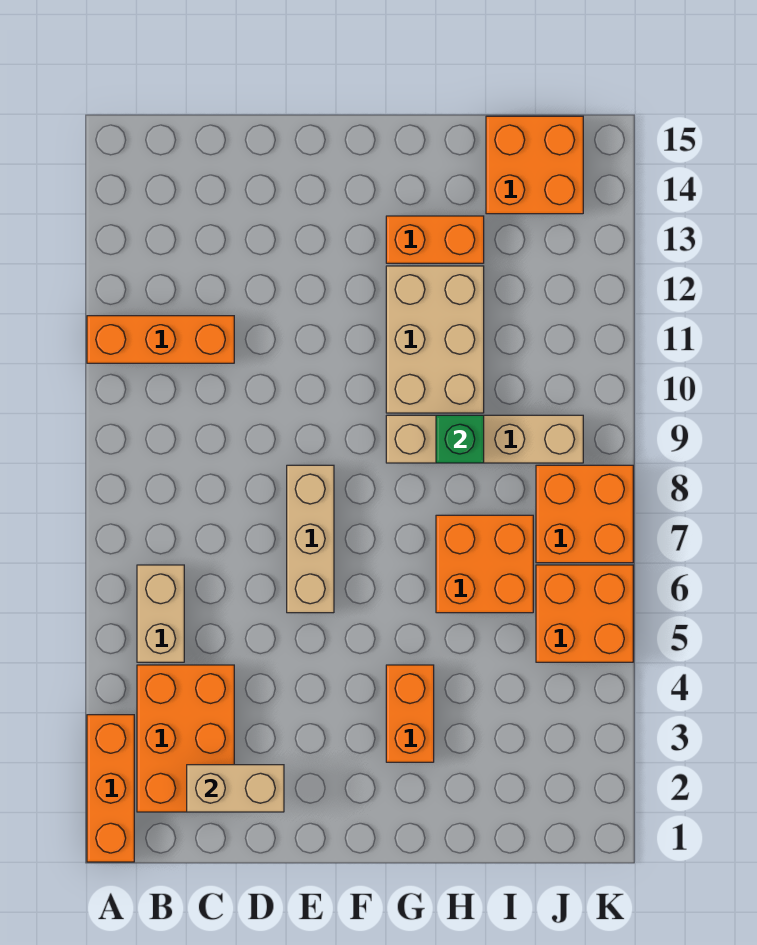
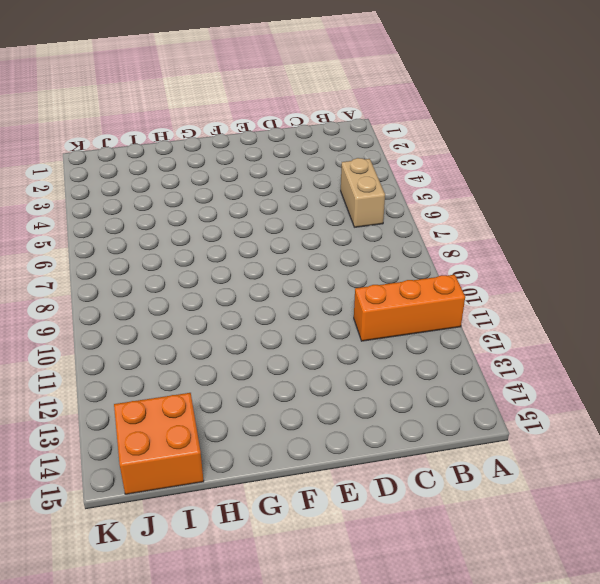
none -> orange 1x3 brick [87,715,134,862]
none -> orange 2x3 brick [137,665,234,812]
none -> tan 1x3 brick [287,465,334,613]

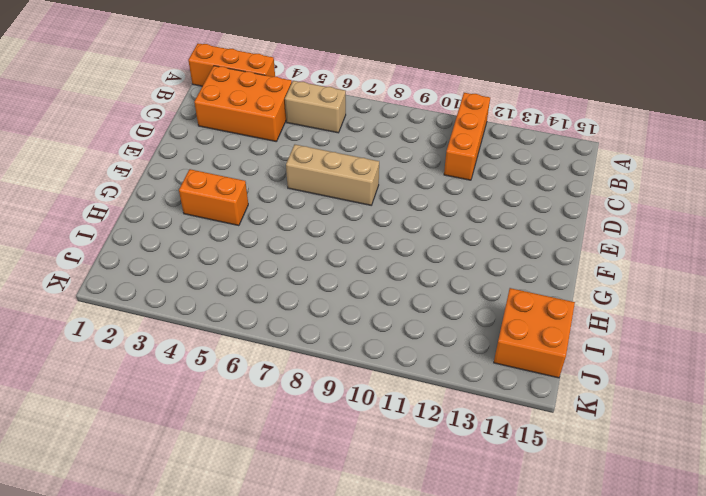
none -> tan 1x4 brick [386,415,583,463]
none -> tan 2x3 brick [386,266,484,413]
none -> orange 1x2 brick [386,216,484,263]

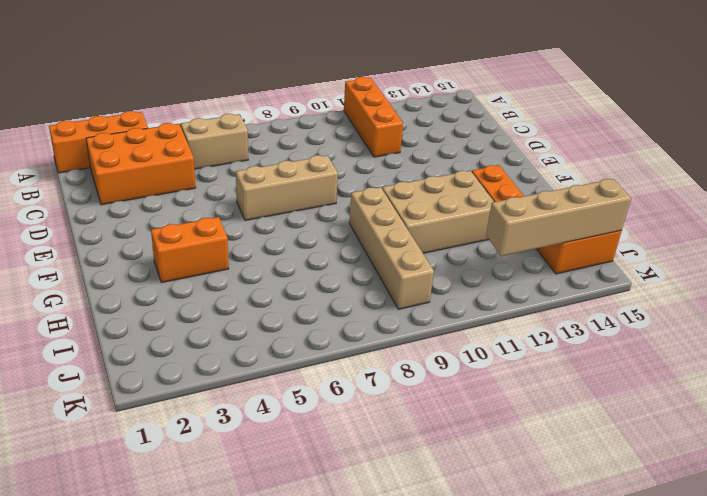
tan 1x4 brick [486,179,631,256] -> none
none -> orange 2x2 brick [436,515,533,613]
none -> orange 2x2 brick [536,565,633,662]
none -> orange 2x2 brick [536,465,633,563]

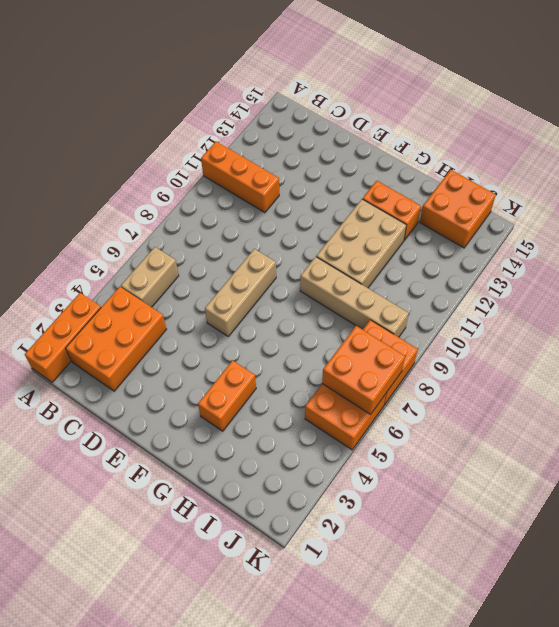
orange 2x2 brick [322,326,405,415] -> orange 2x2 brick moved to [436,515,533,613]
none -> tan 1x2 brick [187,765,284,812]
none -> green 1x1 brick [436,415,484,463]

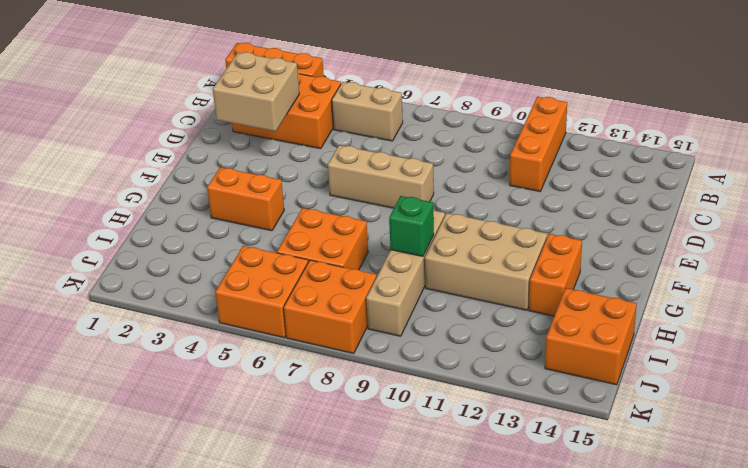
tan 2x2 brick [213,52,299,131] -> tan 1x2 brick [187,765,284,812]

